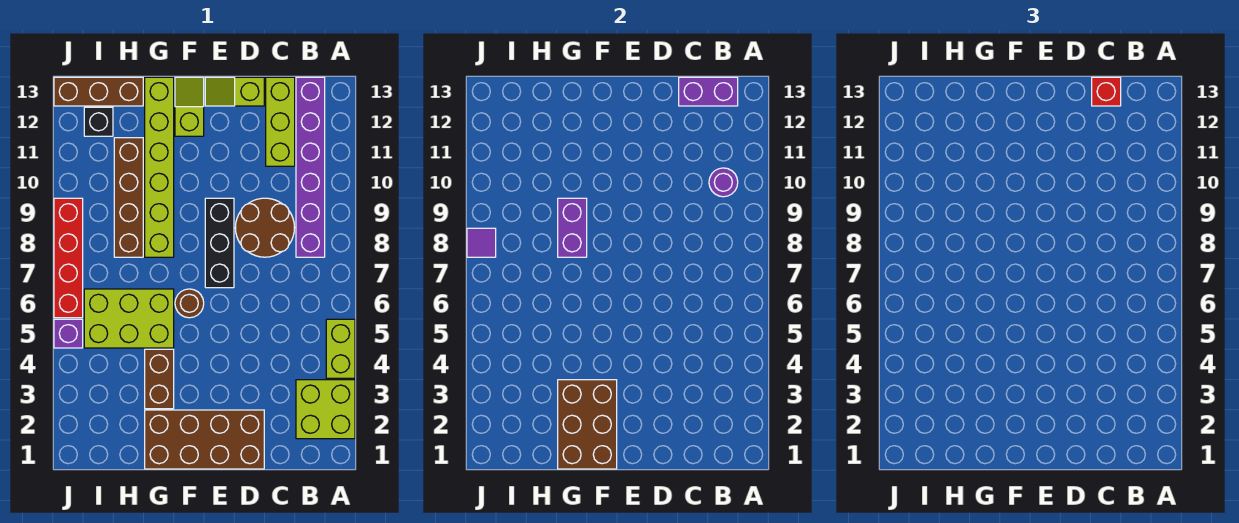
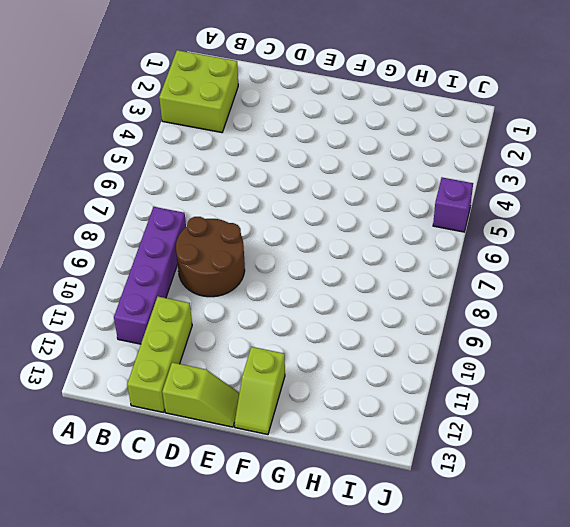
purple 1x4 brick [114,207,186,344] -> purple 1x6 brick [296,77,325,257]
none -> lime 1x2 brick [326,319,355,378]
none -> brown 2x4 brick [145,410,264,469]
none -> black 1x3 brick [205,198,234,288]

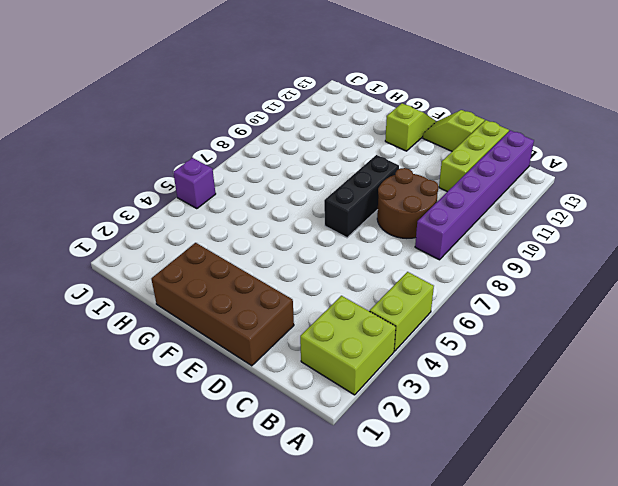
none -> brown 1x1 round brick [175,289,204,318]
none -> brown 1x2 brick [145,349,174,409]
none -> lime 2x3 brick [84,289,174,348]

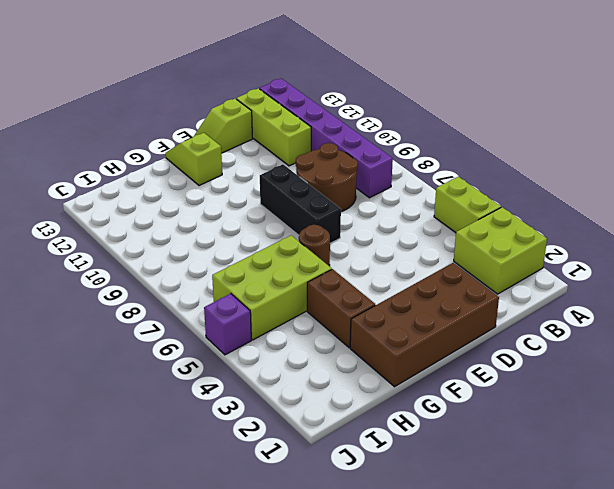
none -> lime 1x6 brick [145,77,174,257]
none -> brown 1x4 brick [114,138,143,257]
none -> brown 1x3 brick [54,77,143,106]

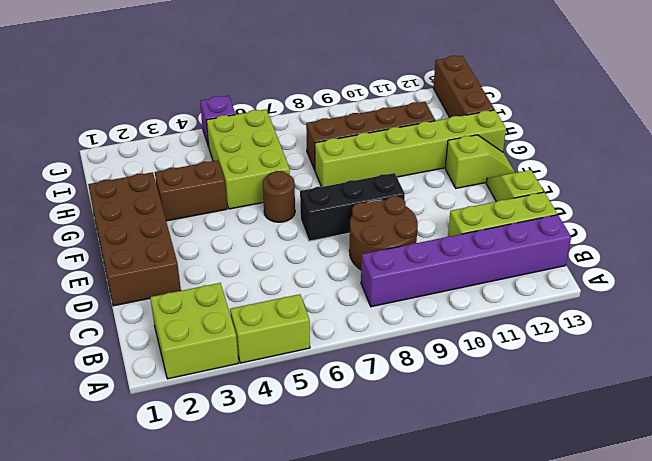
none -> black 1x1 brick [84,107,113,136]
none -> red 1x4 brick [54,198,83,318]
none -> purple 1x1 round brick [709,168,738,197]

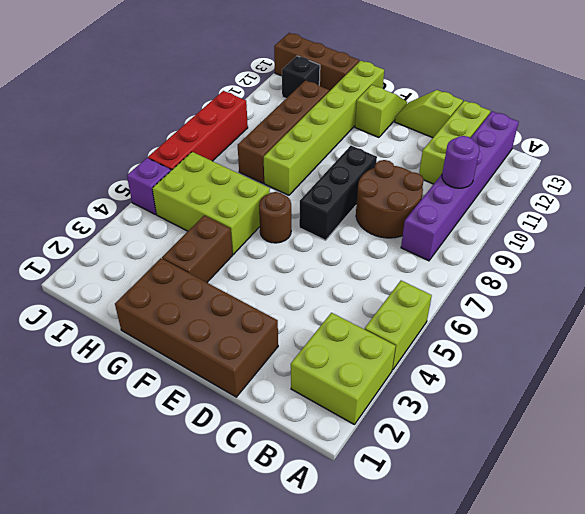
none -> purple 1x2 brick [679,77,738,106]
none -> brown 2x3 brick [558,380,617,469]
none -> purple 1x2 brick [558,198,587,257]

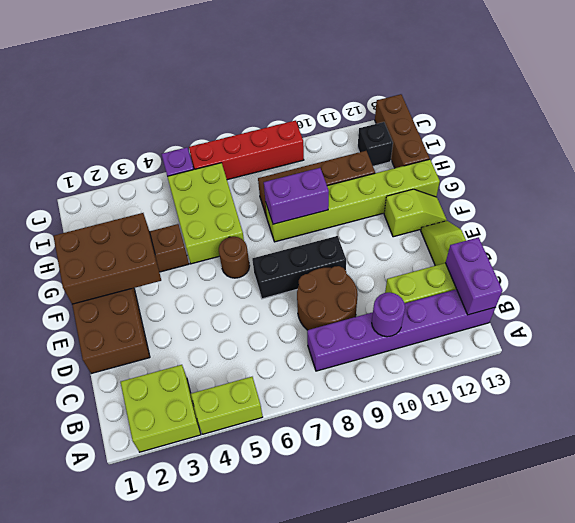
none -> purple 1x1 tile [467,228,496,257]
none -> red 1x1 brick [1092,77,1121,106]

